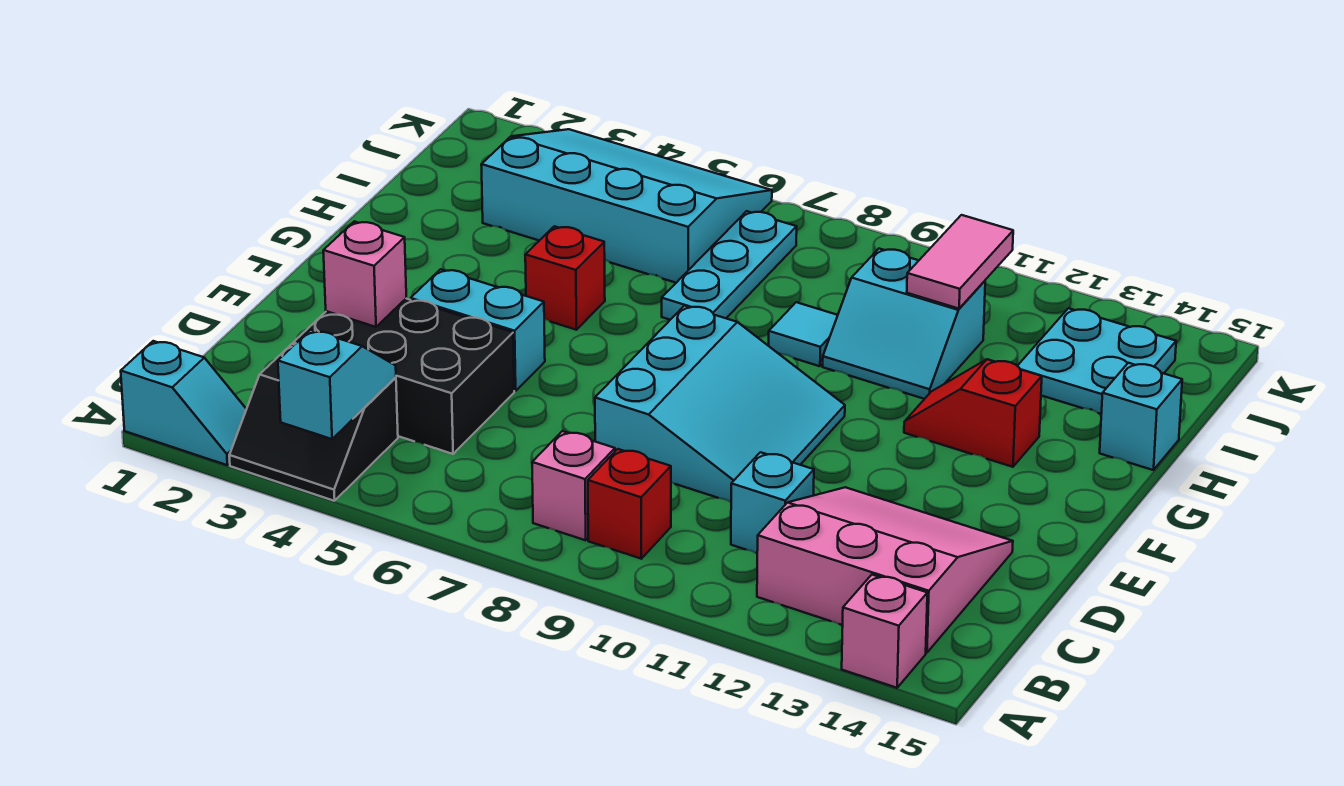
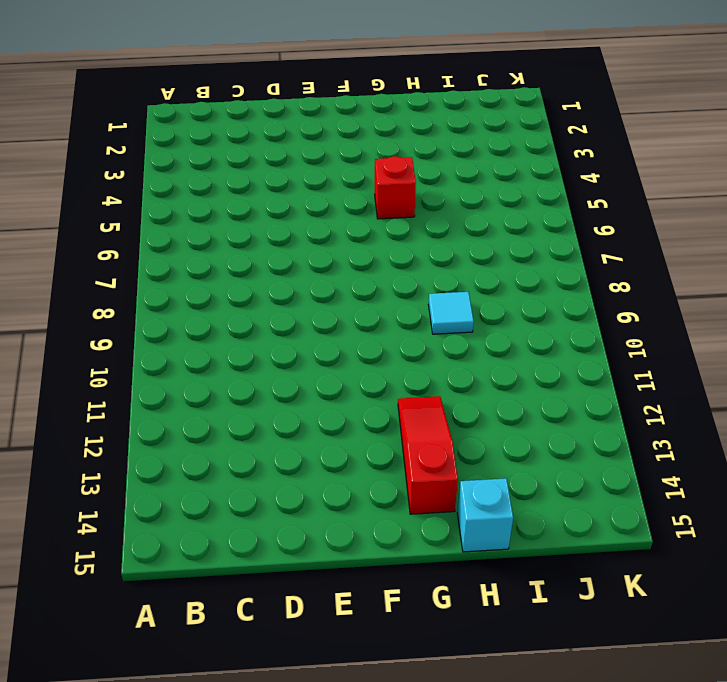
red 1x3 slope [398,396,458,514] -> red 1x2 slope [904,359,1042,467]
none -> cyan 1x2 slope [121,341,246,465]
none -> black 2x2 slope [229,344,398,501]
none -> pink 1x1 brick [842,575,927,688]

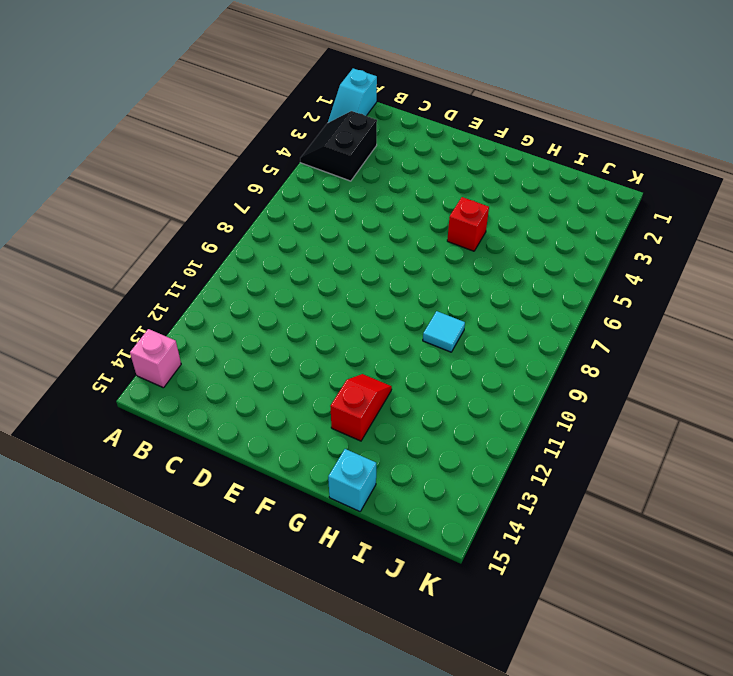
none -> pink 1x1 brick [532,431,615,540]
none -> red 1x1 brick [588,449,671,559]
none -> pink 3x3 slope [757,487,1013,653]

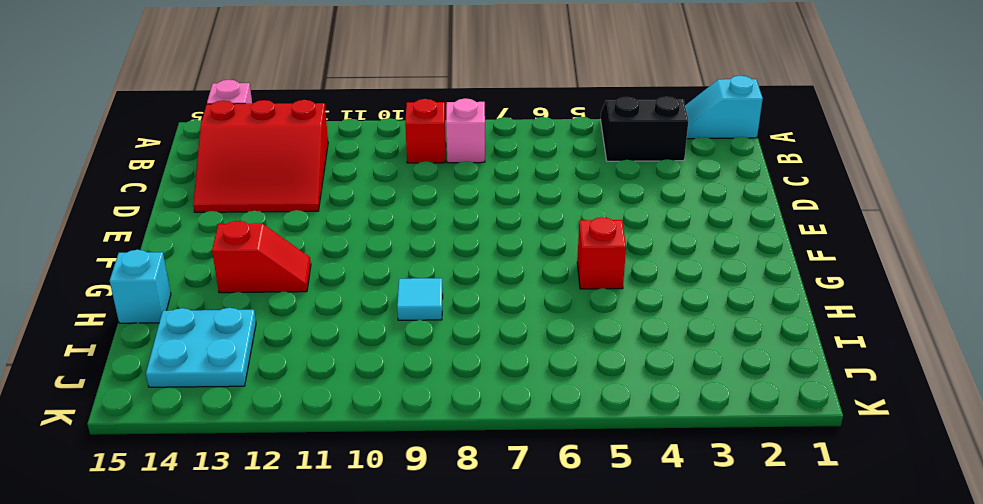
red 3x3 slope [193,100,328,212] -> pink 3x3 slope [757,487,1013,653]
none -> black 2x3 brick [293,299,514,454]
none -> cyan 1x1 brick [731,452,814,553]
none -> cyan 3x3 slope [595,306,845,502]

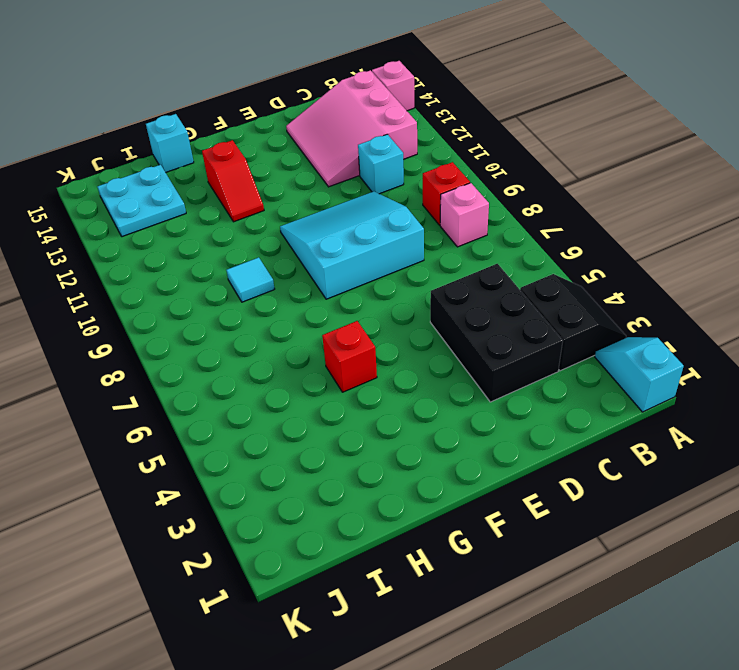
none -> cyan 1x2 brick [411,269,545,391]
none -> cyan 1x3 plate [662,211,797,320]
none -> cyan 2x2 slope [823,249,985,399]

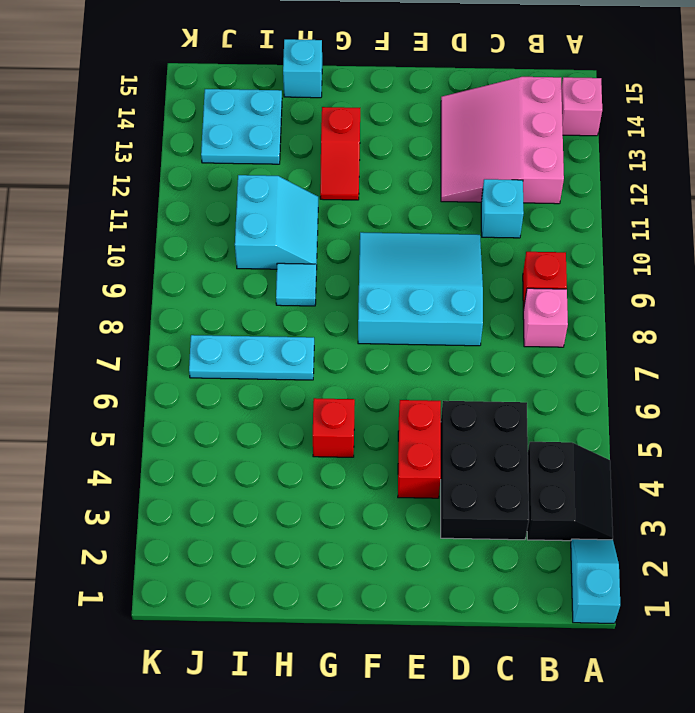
red 1x2 brick [398,400,441,498] -> cyan 1x2 brick [411,269,545,391]
none -> cyan 3x4 slope [481,129,772,283]
none -> cyan 1x2 slope [278,330,396,439]
none -> pink 1x1 brick [323,221,406,327]

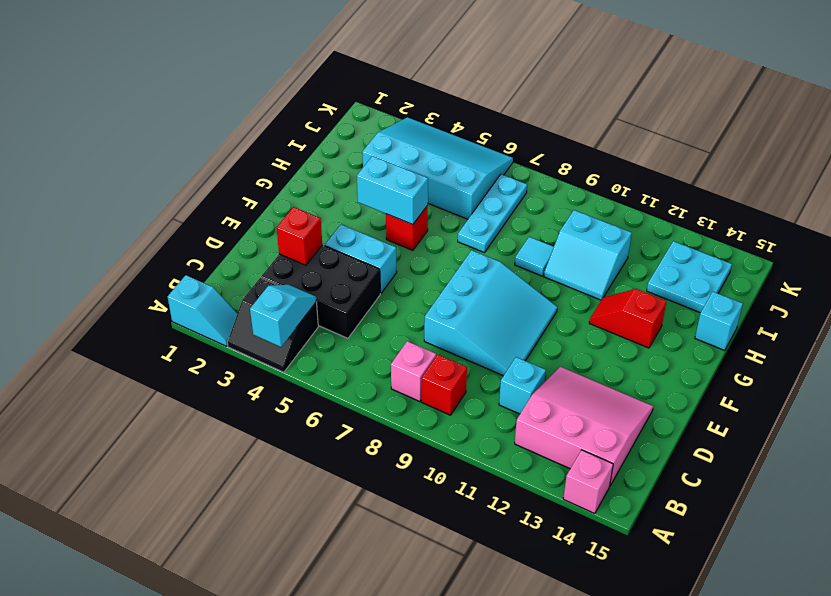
red 1x1 brick [277,207,322,265] -> pink 1x1 brick [323,221,406,327]
cyan 1x2 brick [357,156,428,225] -> none
none -> pink 1x2 tile [907,215,1013,309]

